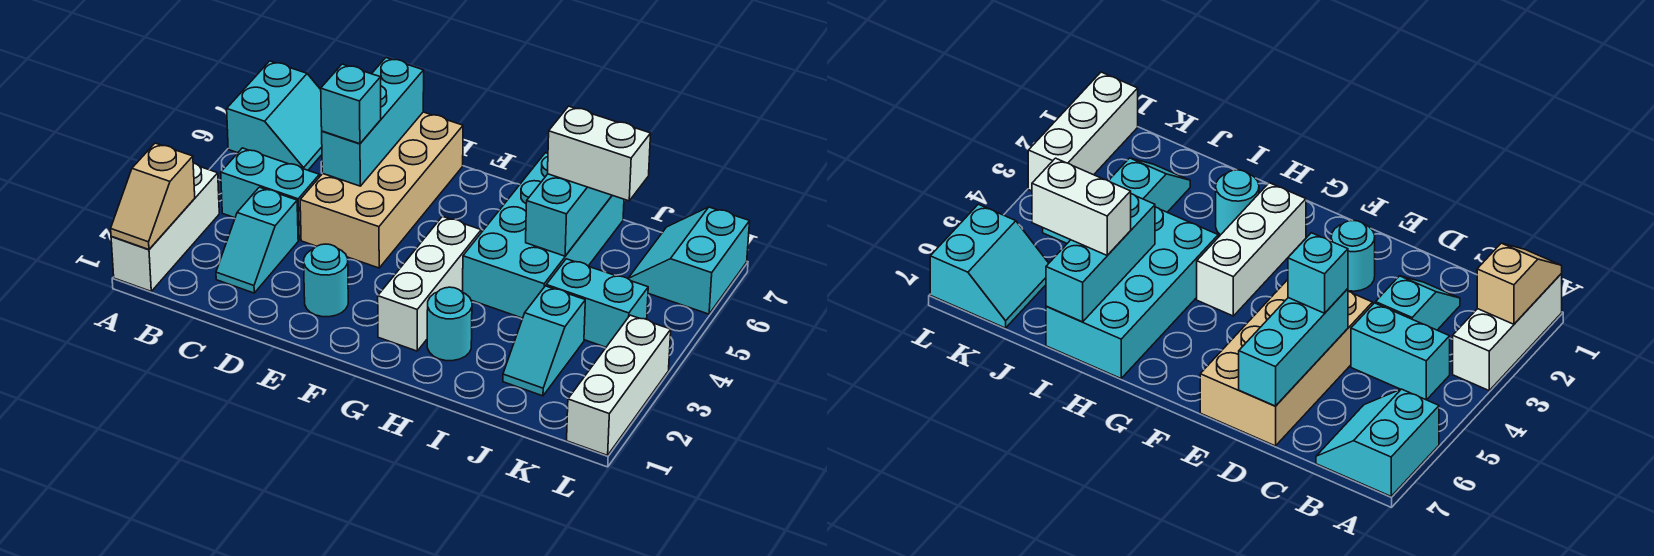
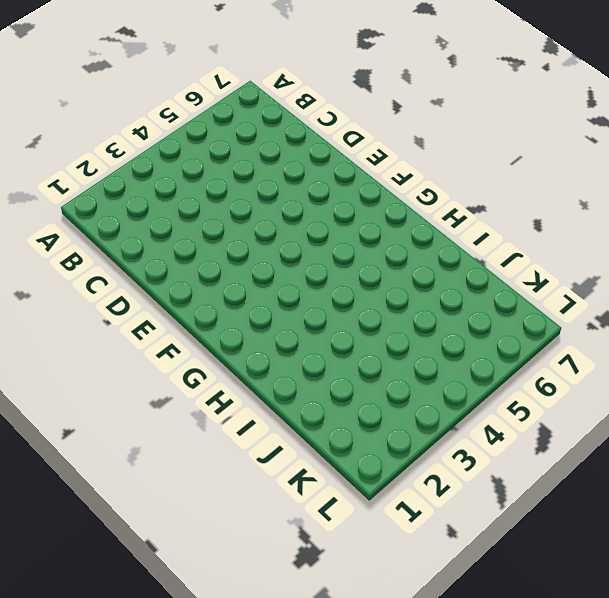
none -> white 1x3 brick [111,163,219,291]
none -> cyan 2x2 slope [227,61,322,170]
none -> cyan 1x2 brick [221,148,319,240]

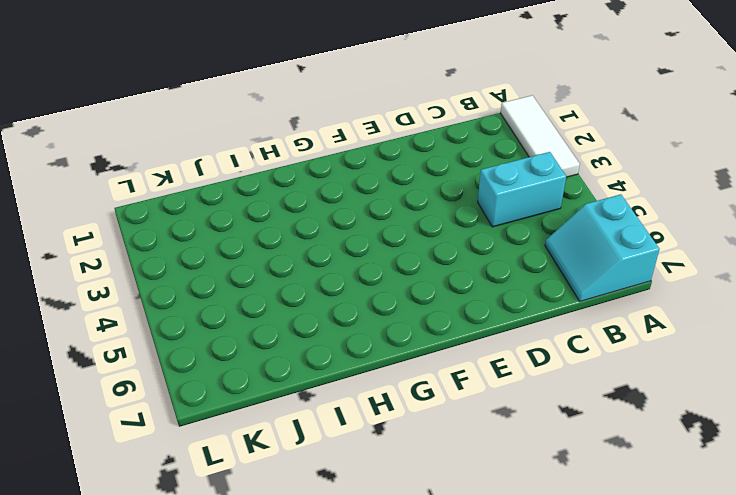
white 1x3 tile [501,95,580,177] -> white 1x3 brick [111,163,219,291]
none -> cyan 1x2 slope [216,187,298,293]
none -> tan 2x4 brick [300,112,463,268]
none -> cyan 1x1 round brick [304,244,348,317]

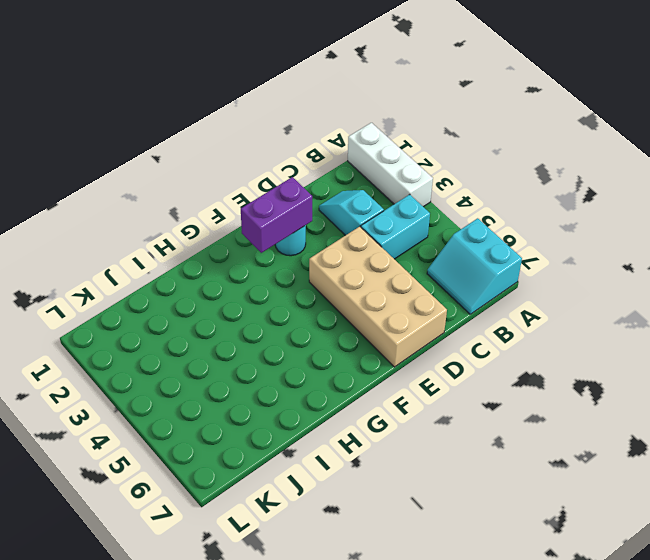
purple 1x2 brick [241,177,312,253] -> none
none -> white 1x3 brick [378,216,481,351]
none -> cyan 1x1 round brick [427,287,472,361]
none -> cyan 2x4 brick [463,153,624,318]

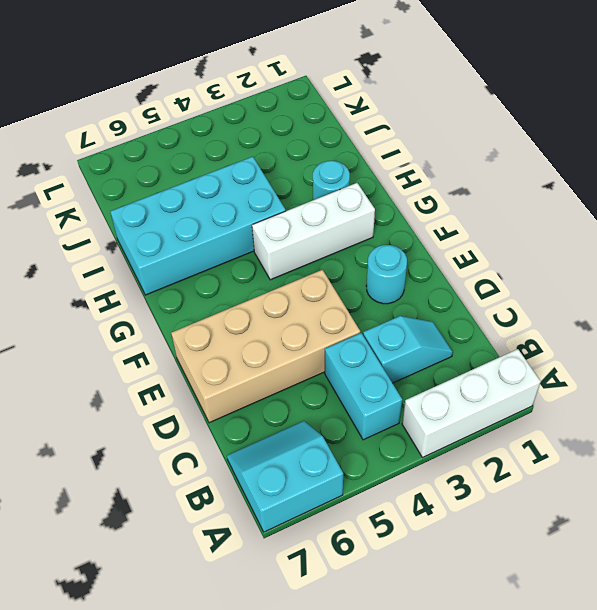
none -> cyan 1x2 slope [503,286,585,396]
none -> cyan 1x2 brick [546,259,648,347]
none -> cyan 2x2 slope [628,207,750,314]

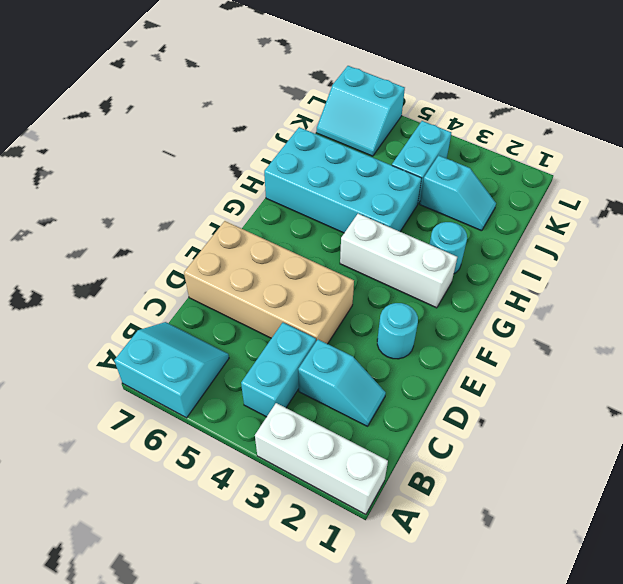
none -> white 1x3 brick [567,315,671,455]
none -> tan 1x2 slope [111,143,195,250]
none -> cyan 1x3 brick [322,58,424,186]

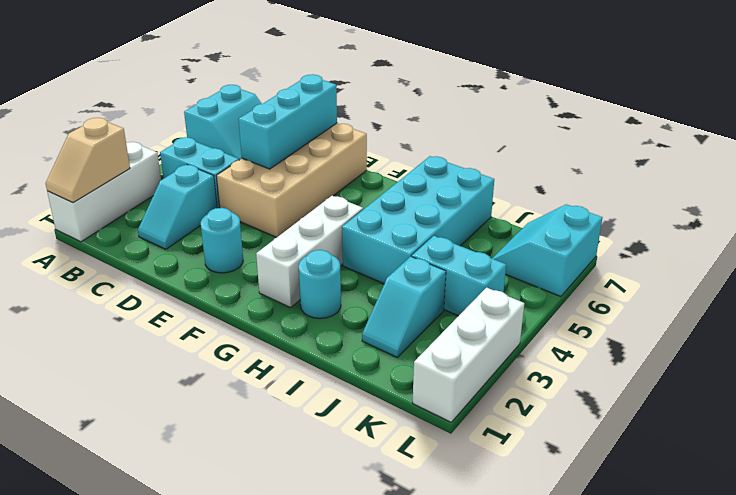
none -> cyan 1x3 brick [526,174,612,256]
none -> cyan 1x1 brick [321,64,381,144]
none -> white 1x2 brick [548,106,651,201]

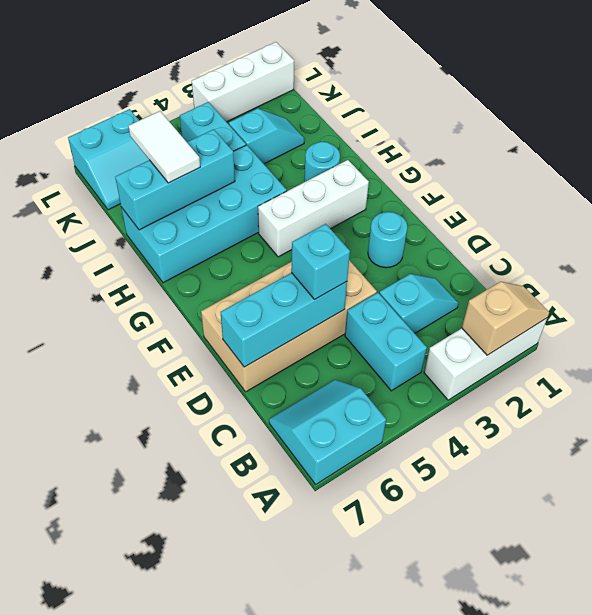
white 1x2 tile [128,111,200,183] -> white 1x2 brick [548,106,651,201]

